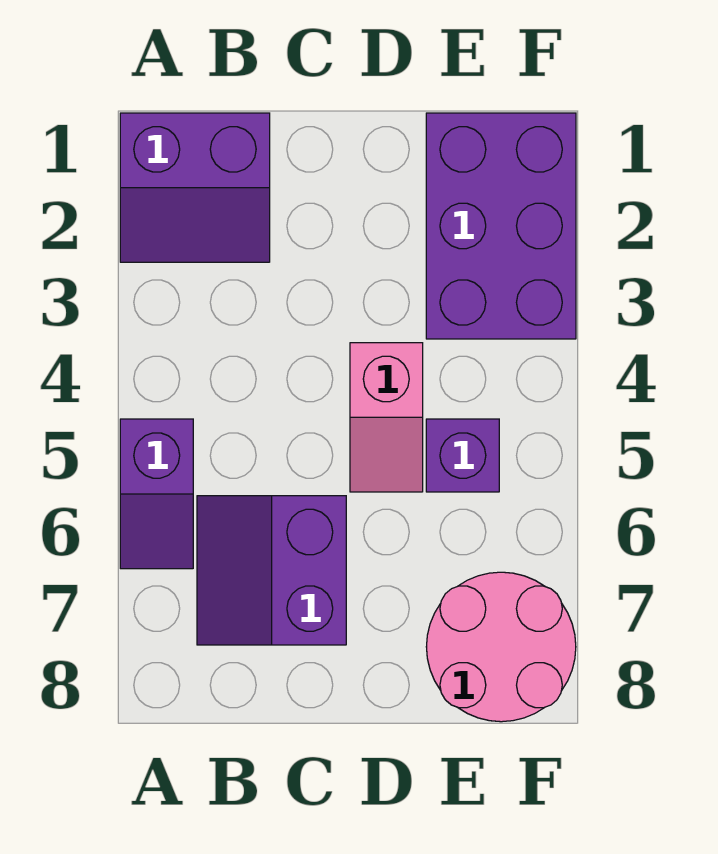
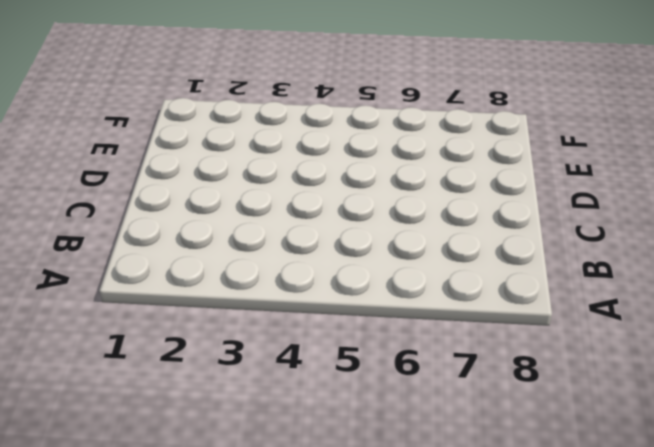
none -> purple 2x2 slope [120,113,270,262]
none -> purple 1x2 slope [120,419,193,569]

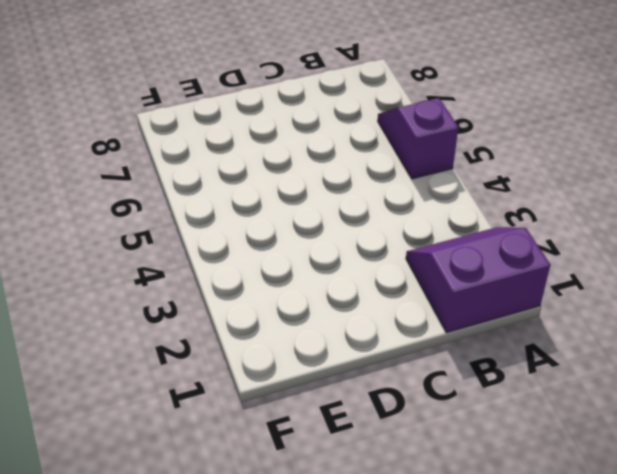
none -> purple 2x2 slope [197,496,346,645]
none -> pink 1x2 slope [350,343,423,492]

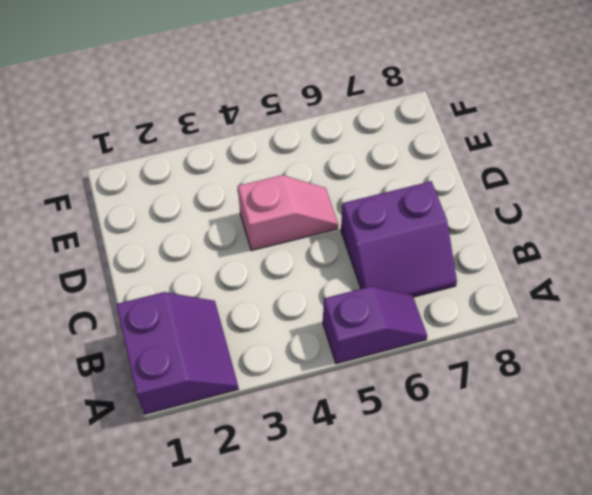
none -> purple 2x3 brick [426,113,576,339]
none -> purple 1x1 brick [426,419,499,492]

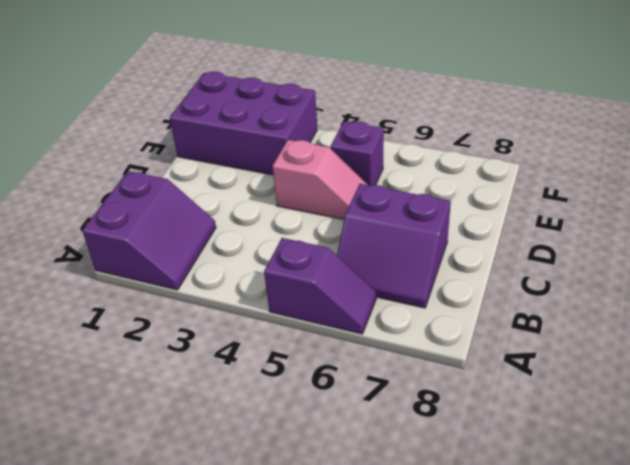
none -> pink 2x2 round brick [426,572,576,722]

